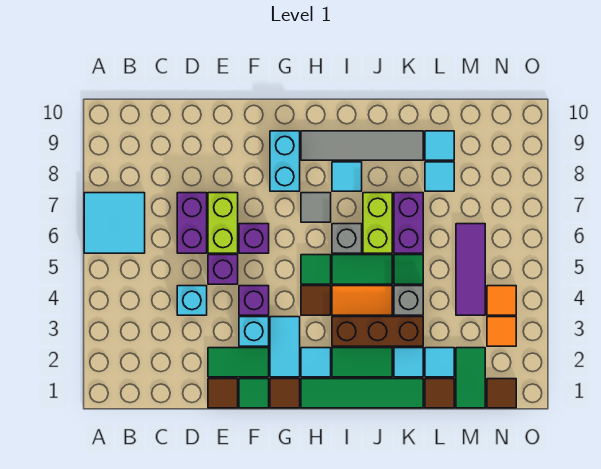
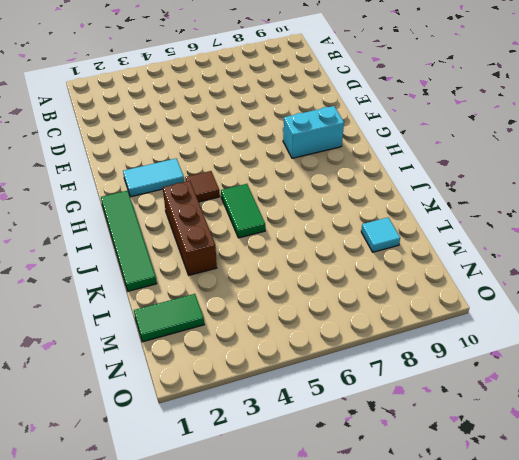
none -> cyan 2x2 tile [84,193,145,253]
none -> cyan 1x1 brick [177,286,207,315]
none -> purple 1x2 brick [177,193,207,253]
none -> brown 1x1 tile [208,379,238,408]

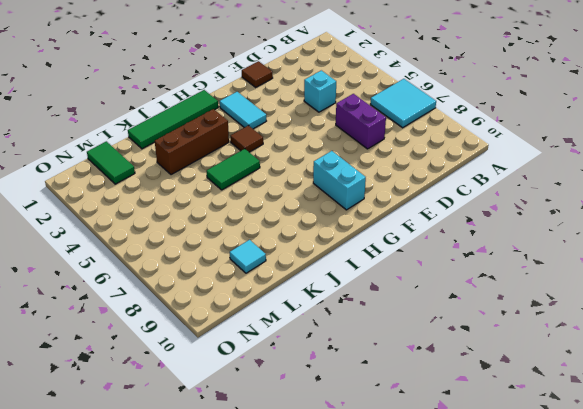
none -> green 1x2 tile [208,348,269,377]
none -> purple 1x1 brick [208,255,238,284]
none -> lime 1x2 brick [208,193,238,253]
none -> green 1x1 tile [239,379,269,408]

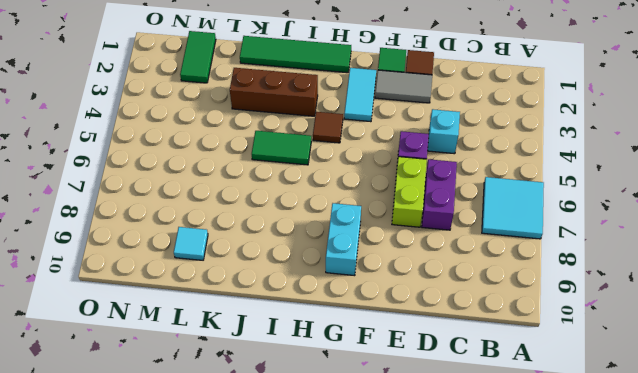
grey 1x2 tile [375,70,432,103] -> green 1x2 tile [208,348,269,377]
none -> cyan 1x1 brick [239,317,269,346]
none -> purple 1x1 brick [239,286,269,315]
none -> purple 1x1 brick [239,224,269,253]
none -> brown 1x1 tile [270,379,300,408]

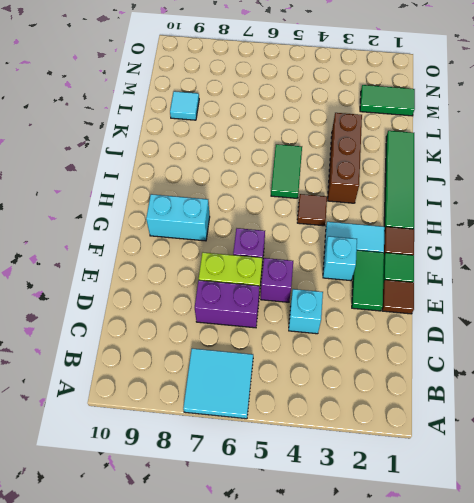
none -> purple 1x1 brick [239,286,269,315]
none -> cyan 1x1 tile [301,348,331,377]
none -> green 1x1 tile [301,255,331,284]
none -> grey 1x1 tile [301,193,331,222]

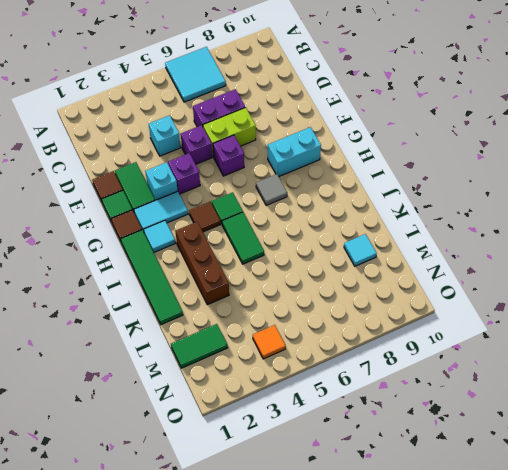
none -> grey 1x4 tile [301,131,423,160]
none -> green 1x2 tile [332,348,392,377]
none -> orange 1x2 tile [332,286,392,315]
none -> grey 1x1 brick [332,224,362,253]

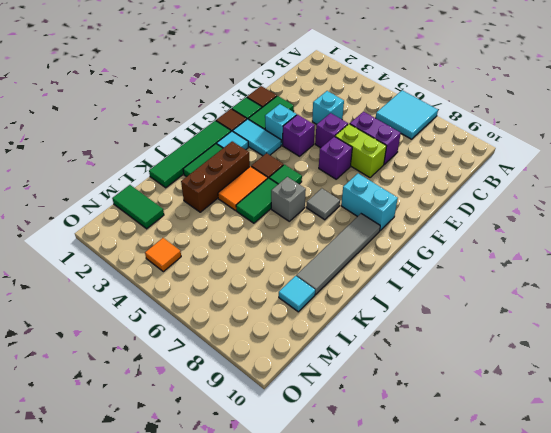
none -> cyan 1x1 tile [332,162,362,191]
none -> lime 1x2 brick [363,193,392,253]
none -> cyan 1x1 tile [394,348,423,377]
none -> grey 1x1 brick [394,286,423,315]

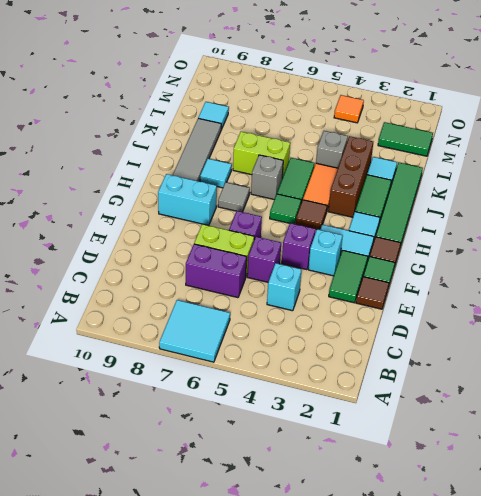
none -> green 1x1 tile [394,255,423,284]
none -> purple 1x2 brick [394,193,423,253]
none -> brown 1x1 tile [425,379,454,408]
none -> cyan 1x1 tile [425,348,454,377]

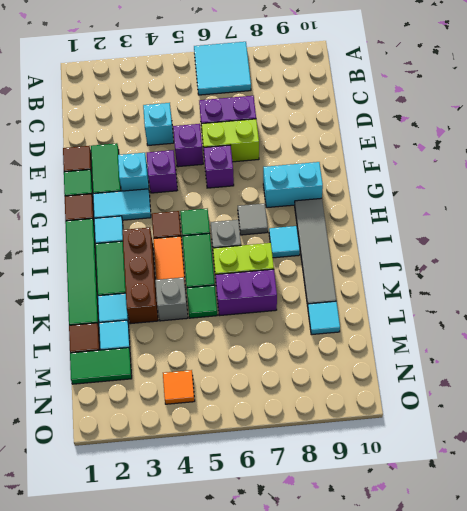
none -> cyan 1x1 tile [425,162,454,191]
none -> purple 1x3 tile [456,224,485,315]
none -> brown 1x1 tile [487,379,516,408]
none -> orange 1x1 tile [487,317,516,346]

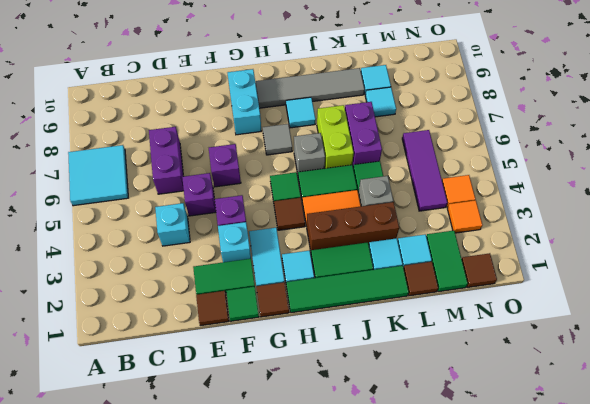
none -> lime 1x2 brick [208,193,238,253]

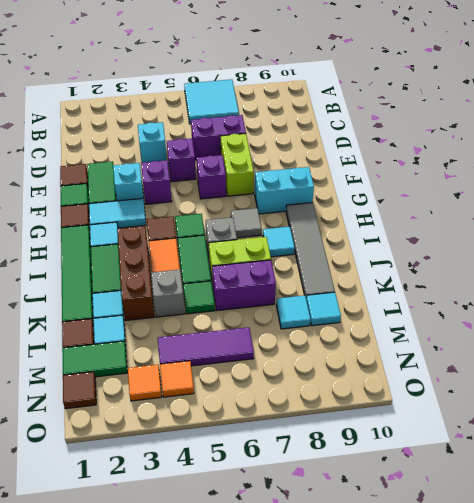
lime 1x2 brick [221,133,254,196] -> lime 1x2 brick turned to [208,193,238,253]

